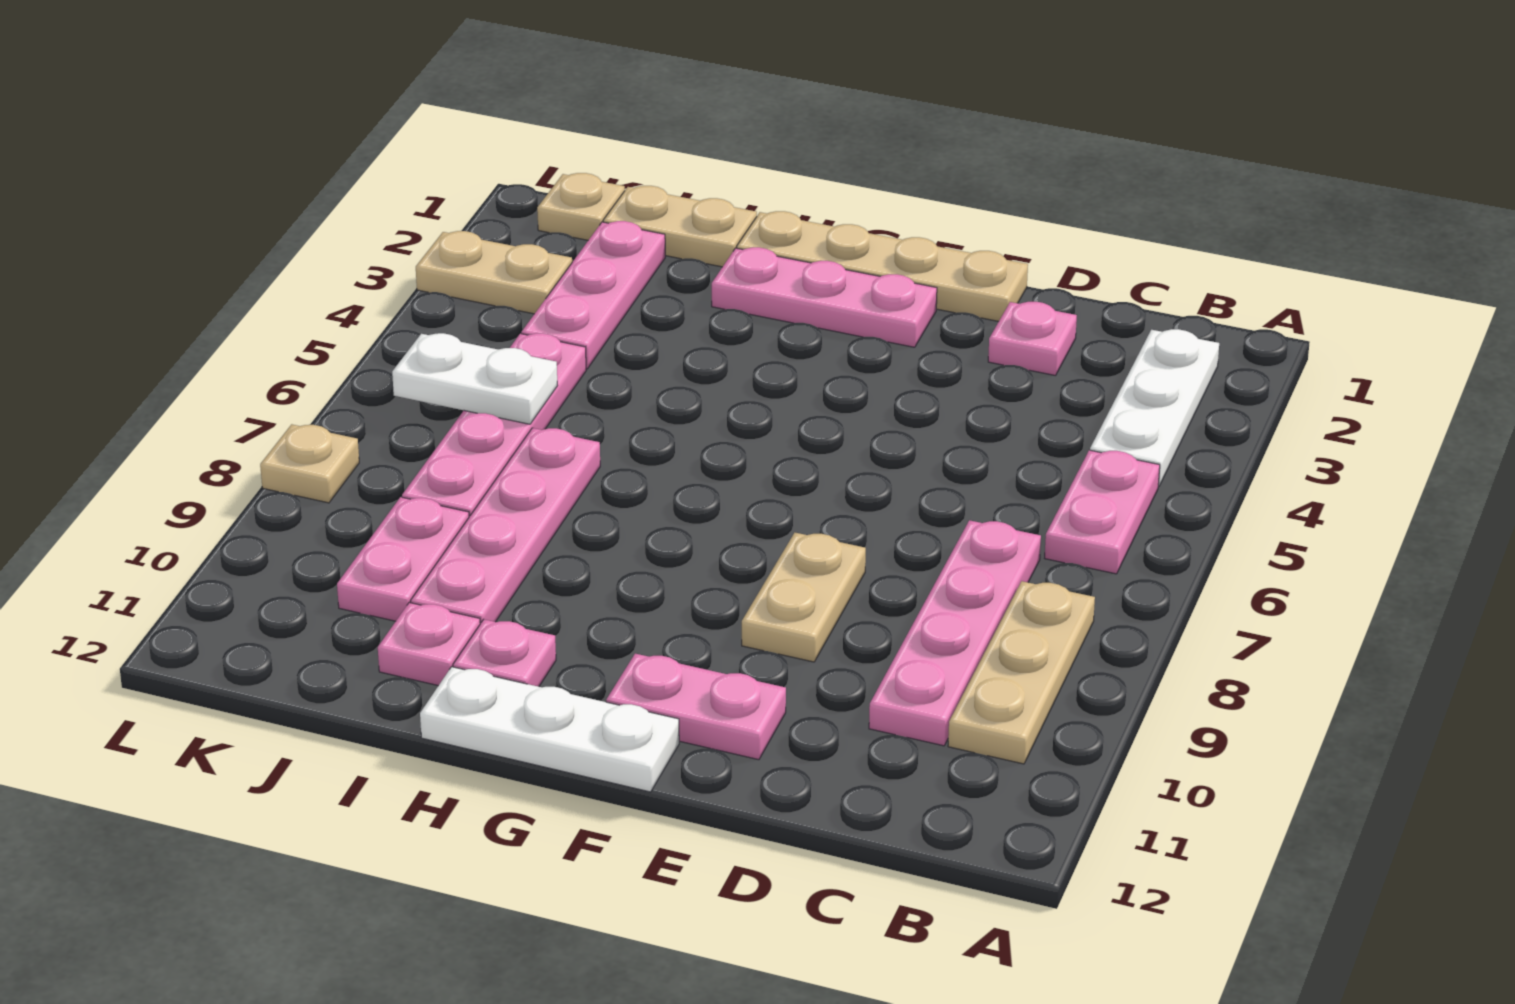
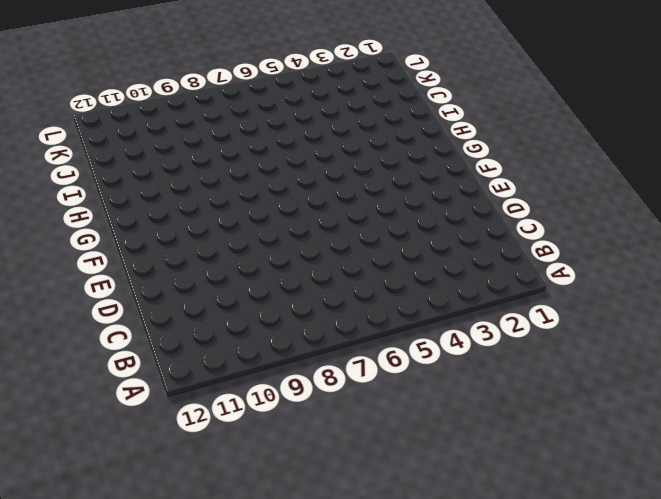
none -> white 1x3 plate [1090,329,1219,487]
none -> pink 1x2 plate [1045,450,1160,574]
none -> tan 1x3 plate [948,581,1095,764]

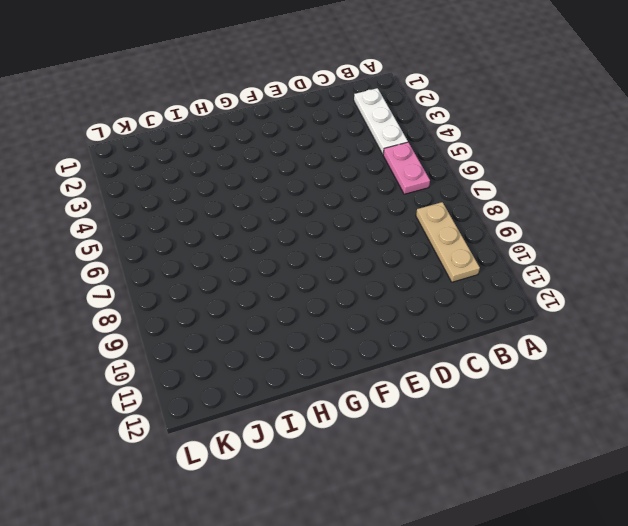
none -> pink 1x4 plate [869,520,1041,746]
none -> pink 1x1 plate [988,302,1077,376]
none -> tan 1x4 plate [737,211,1028,321]

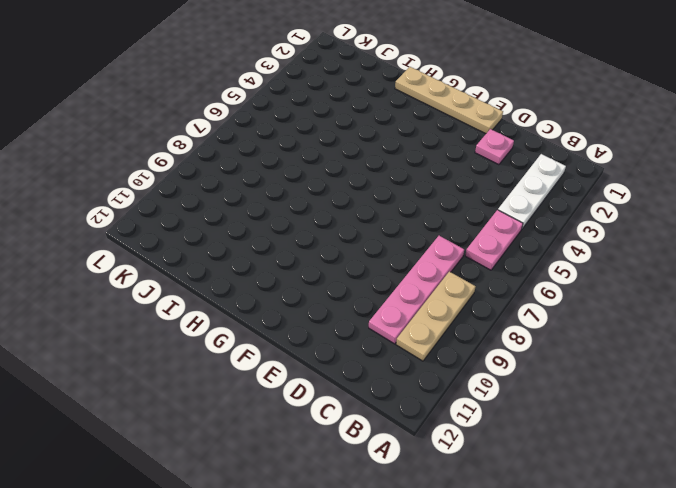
none -> tan 1x2 plate [742,533,866,662]
none -> pink 1x2 plate [606,654,786,760]
none -> pink 1x3 plate [712,247,937,347]

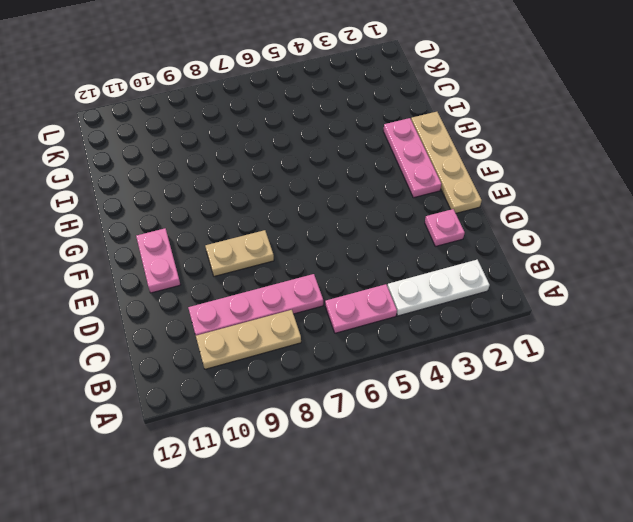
none -> white 1x3 plate [420,667,679,792]
none -> pink 1x1 plate [453,619,556,687]
none -> tan 1x2 plate [603,186,757,267]

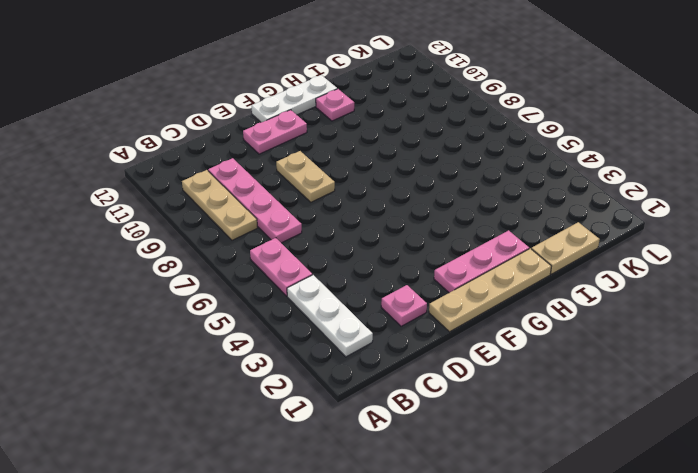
none -> pink 1x4 plate [411,428,600,624]
none -> pink 1x1 plate [378,603,480,686]
none -> pink 1x3 plate [522,221,665,369]

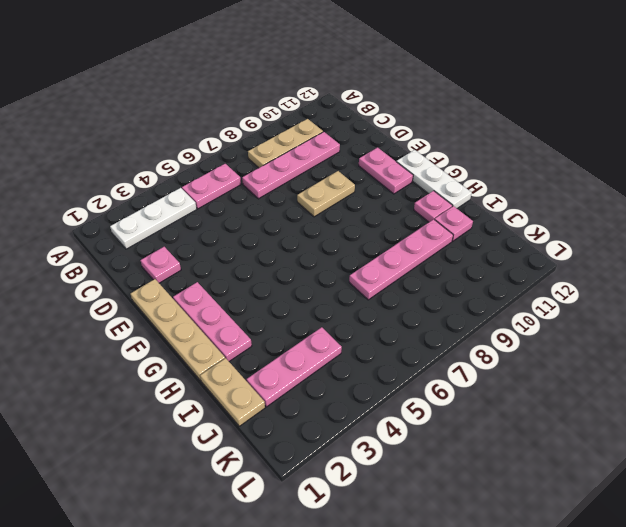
none -> pink 1x4 plate [402,333,586,517]
none -> pink 1x2 plate [337,497,469,621]
none -> tan 1x1 plate [537,173,625,240]

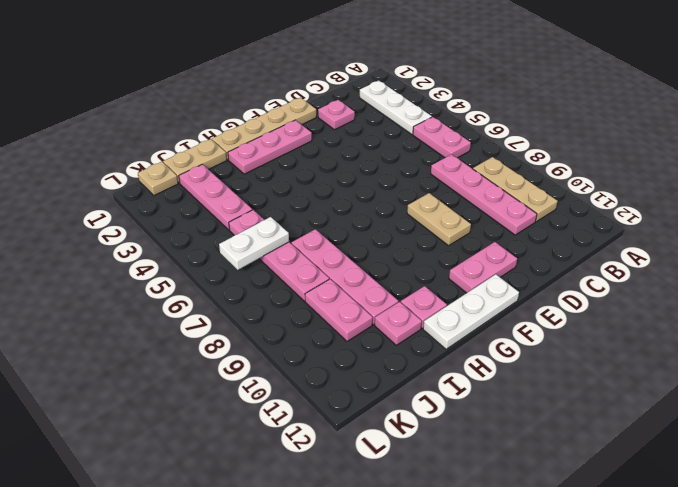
none -> tan 1x2 plate [416,231,572,314]
none -> tan 1x1 plate [260,424,359,503]

